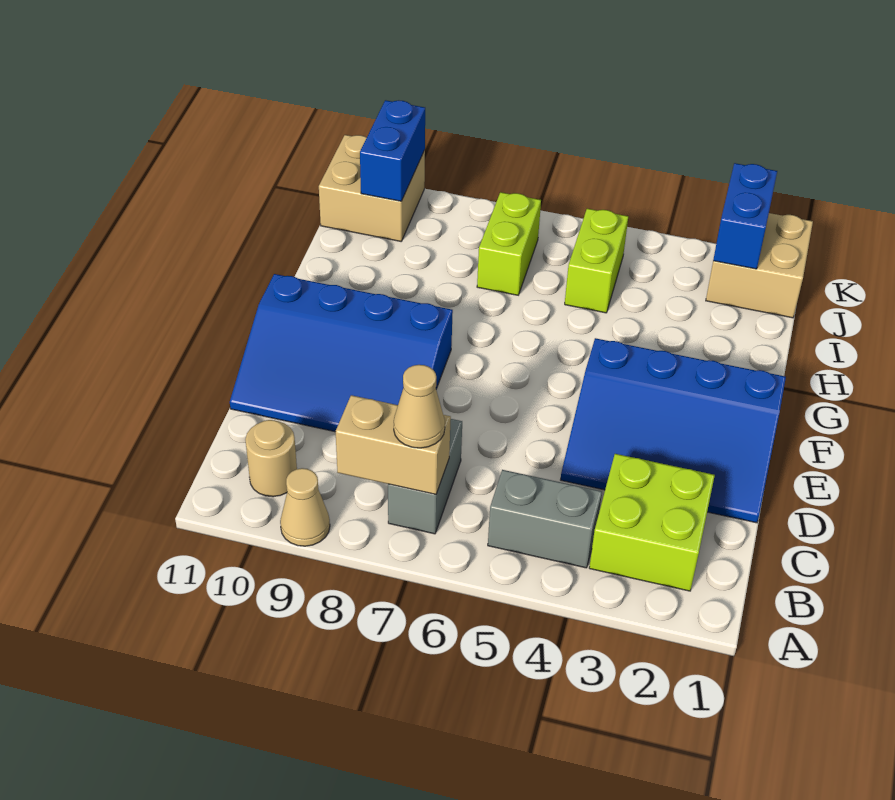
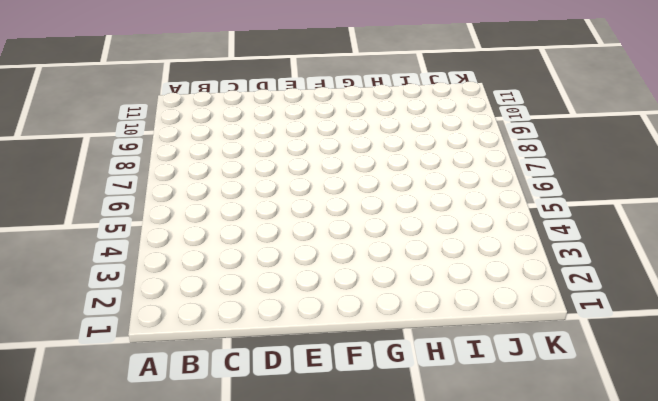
none -> tan 1x1 cone [280,468,330,546]
none -> lime 2x2 brick [589,454,715,591]
none -> grey 1x2 brick [488,470,602,568]

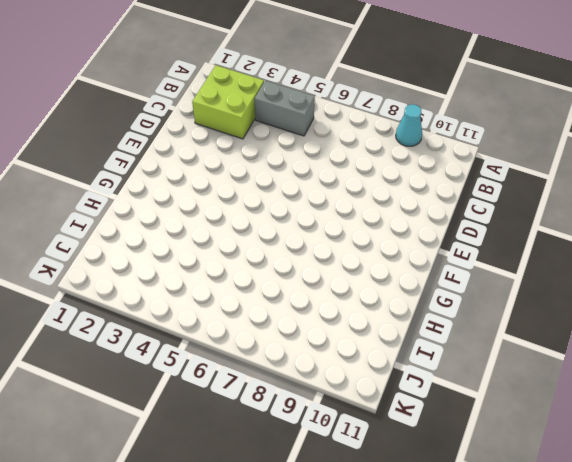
cyan 1x1 cone [396,104,422,146] -> tan 1x1 cone [280,468,330,546]
none -> grey 1x2 brick [388,419,462,534]
none -> tan 1x1 round brick [245,420,297,497]
none -> blue 3x4 slope [561,338,786,523]

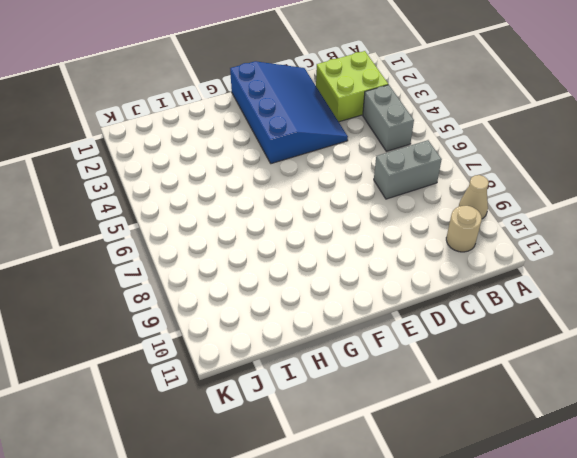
none -> blue 3x4 slope [230,274,453,432]
none -> lime 1x2 brick [565,209,628,313]
none -> lime 1x2 brick [477,192,541,295]

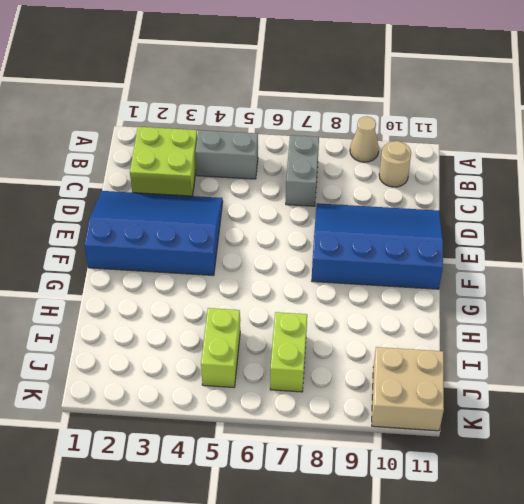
none -> tan 2x2 brick [706,213,813,318]
none -> tan 1x2 brick [336,395,451,494]
none -> blue 1x2 brick [713,163,777,269]

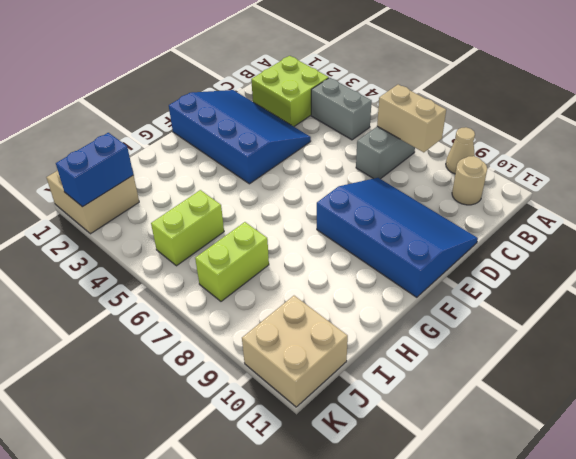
none -> blue 1x2 brick [360,100,425,201]
none -> tan 1x1 cone [394,365,445,448]

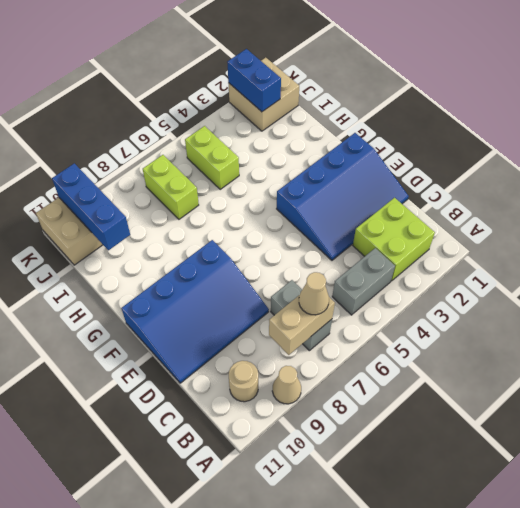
blue 1x3 brick [52,163,130,250] -> blue 1x2 brick [360,100,425,201]

